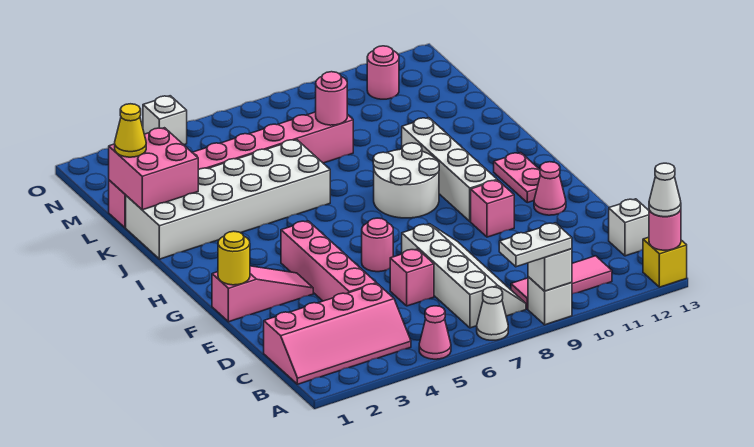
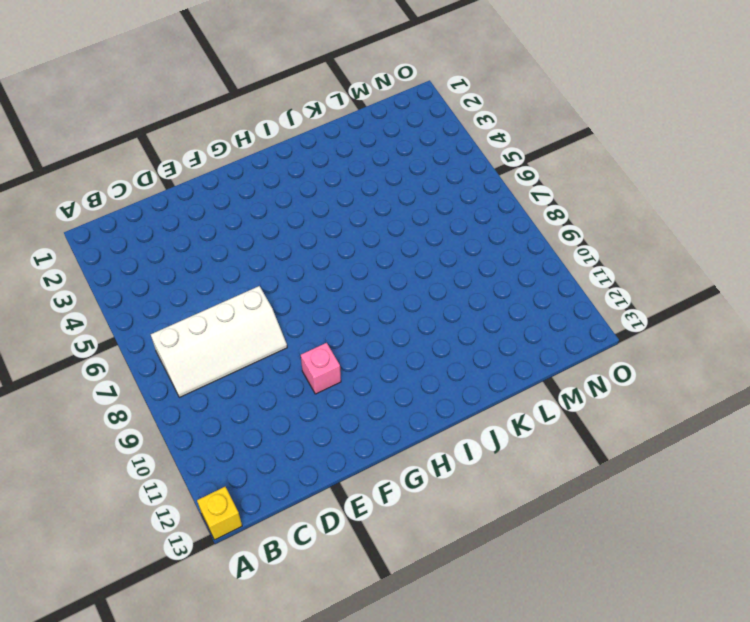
none -> pink 1x1 cone [419,306,451,359]
none -> white 1x1 cone [477,287,508,340]
none -> white 1x1 brick [528,277,572,325]

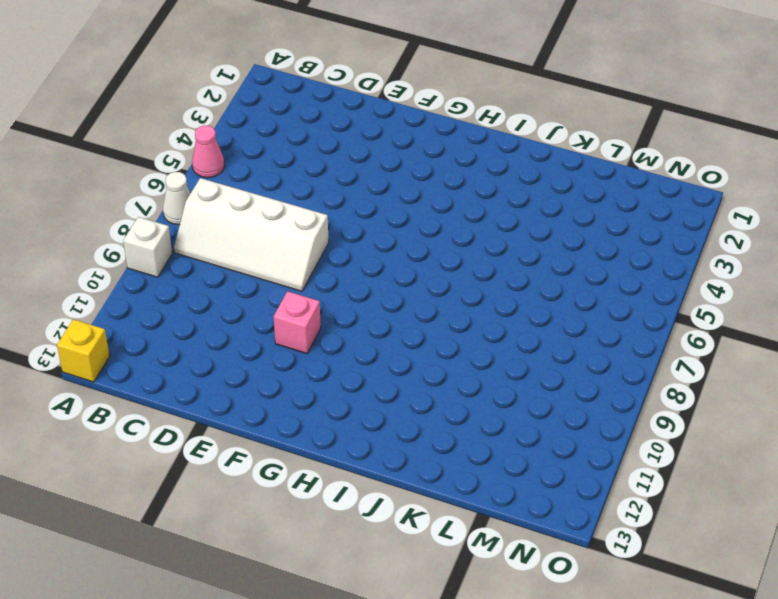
none -> pink 2x4 slope [264,284,411,384]
none -> pink 1x3 tile [511,256,612,309]
none -> white 1x1 brick [609,199,649,256]

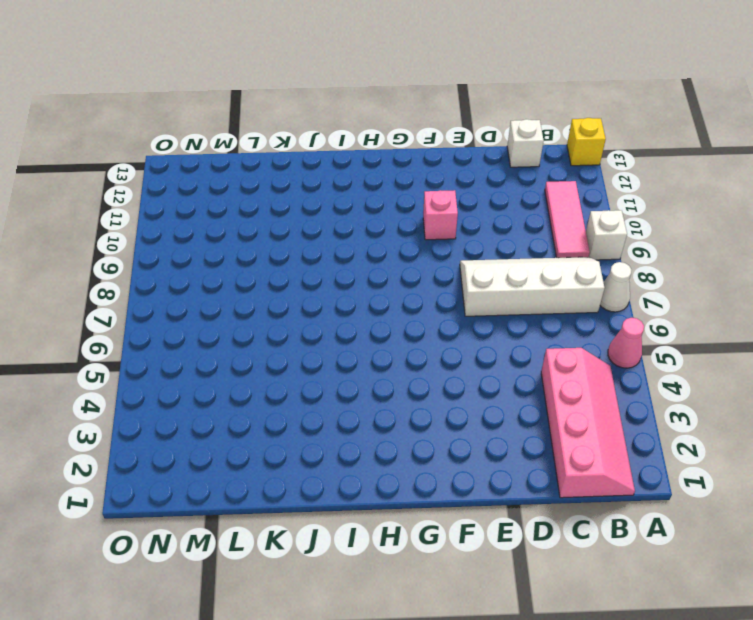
none -> pink 1x4 brick [281,221,377,301]
none -> pink 1x1 brick [390,249,434,306]
none -> pink 1x3 slope [212,266,313,322]

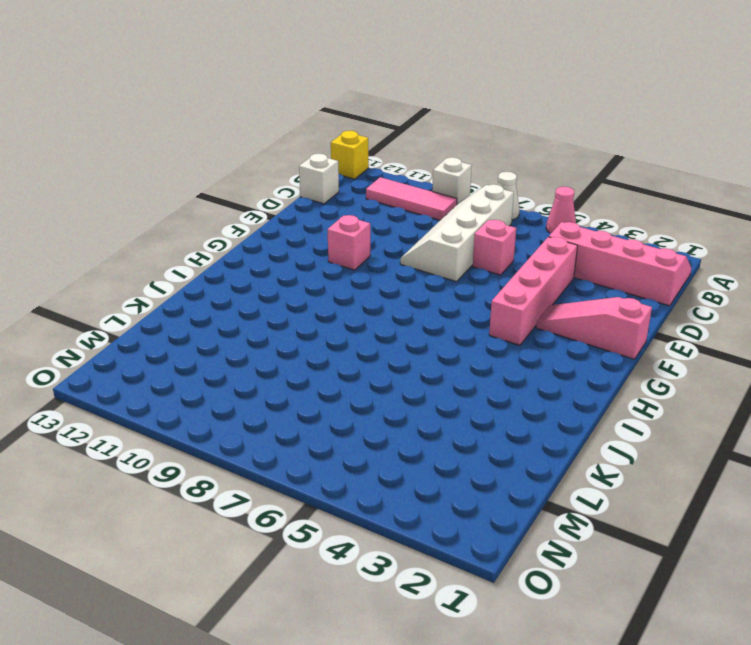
none -> pink 1x1 round brick [362,218,393,272]
none -> pink 1x1 cone [534,162,566,215]
none -> white 1x4 brick [402,118,497,221]

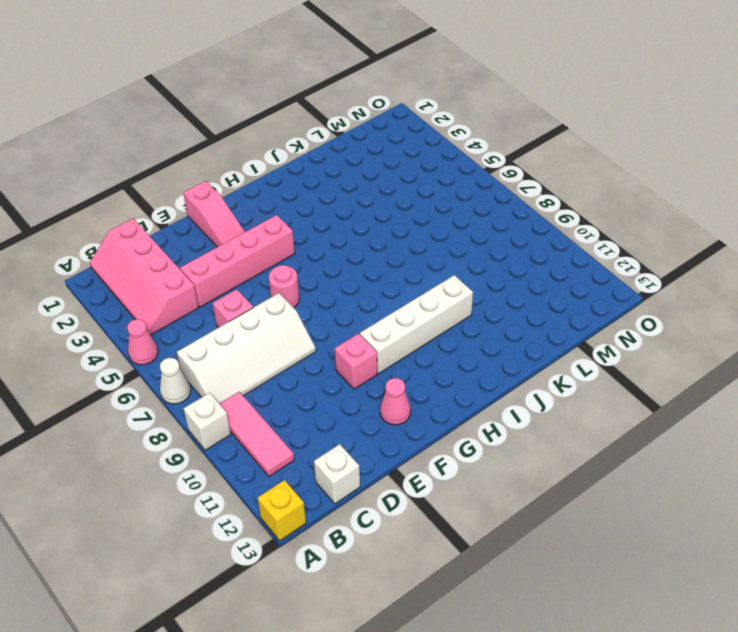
none -> pink 1x2 plate [494,153,540,203]
none -> white 2x2 round brick [373,143,439,218]
none -> white 2x6 brick [126,140,330,259]

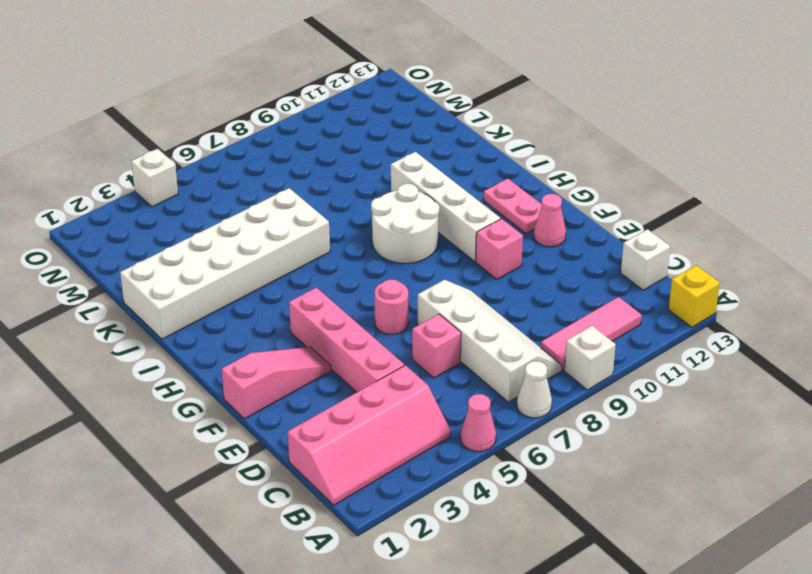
none -> pink 1x8 brick [109,112,353,228]
none -> pink 1x1 round brick [367,46,399,99]
none -> white 1x1 brick [528,249,572,291]

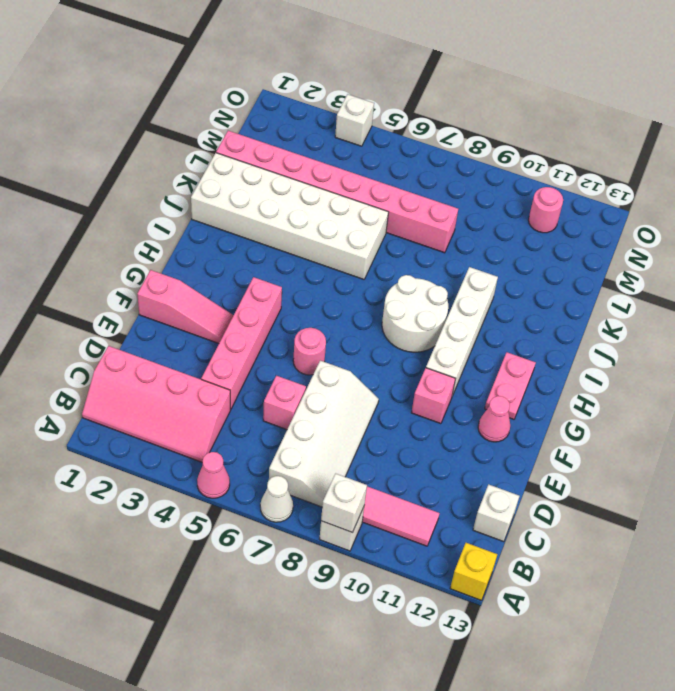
none -> pink 1x1 round brick [649,210,681,250]
none -> yellow 1x1 round brick [218,231,250,285]
none -> pink 2x2 brick [109,128,198,210]

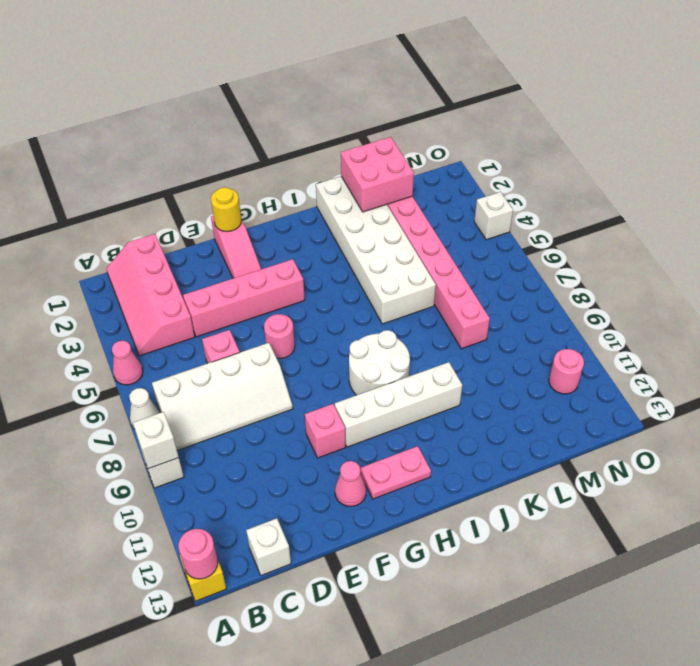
none -> pink 1x3 tile [511,256,612,309]
none -> pink 1x1 round brick [316,72,347,125]
none -> white 1x2 plate [499,223,572,267]

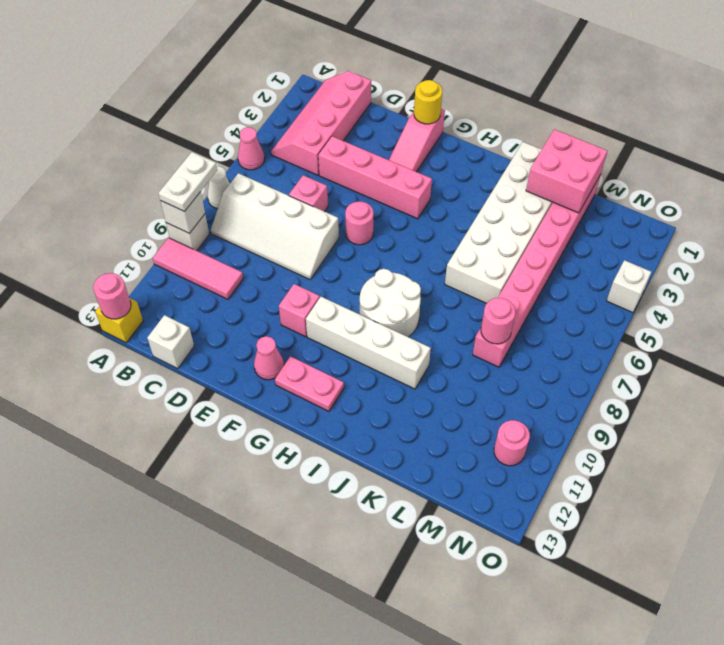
pink 1x3 tile [153,238,243,299] -> pink 1x3 tile turned to [511,256,612,309]
none -> white 1x1 cone [649,163,681,217]
none -> yellow 1x1 cone [115,104,146,157]

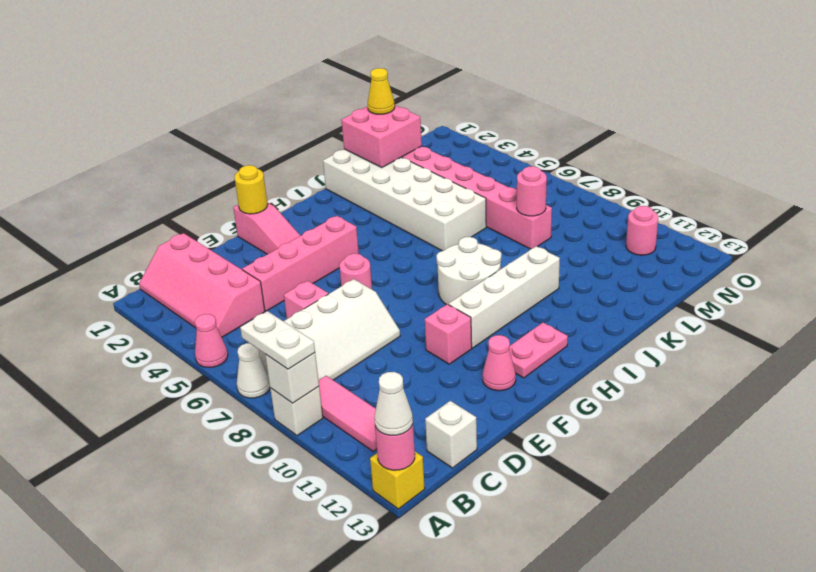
none -> white 1x1 brick [143,96,187,145]

